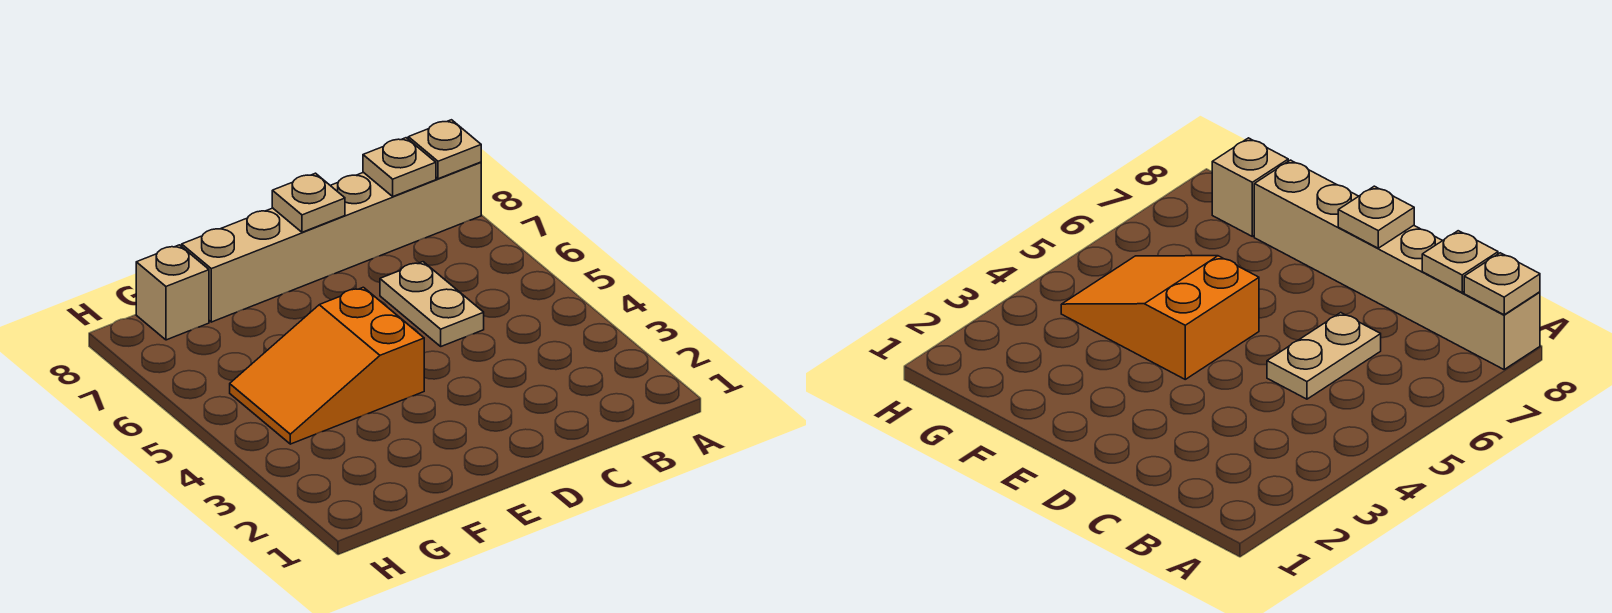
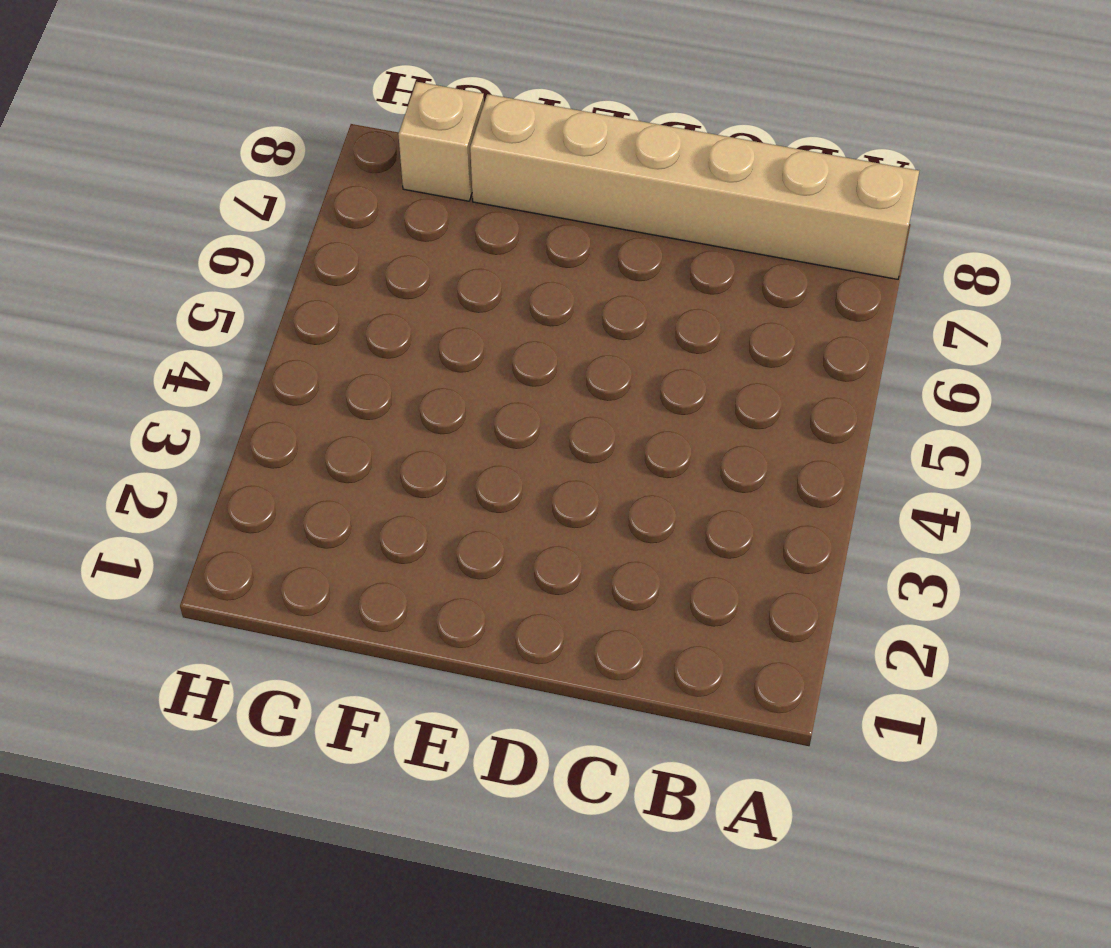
none -> tan 1x2 plate [380,262,484,346]
none -> orange 2x3 slope [230,287,424,444]

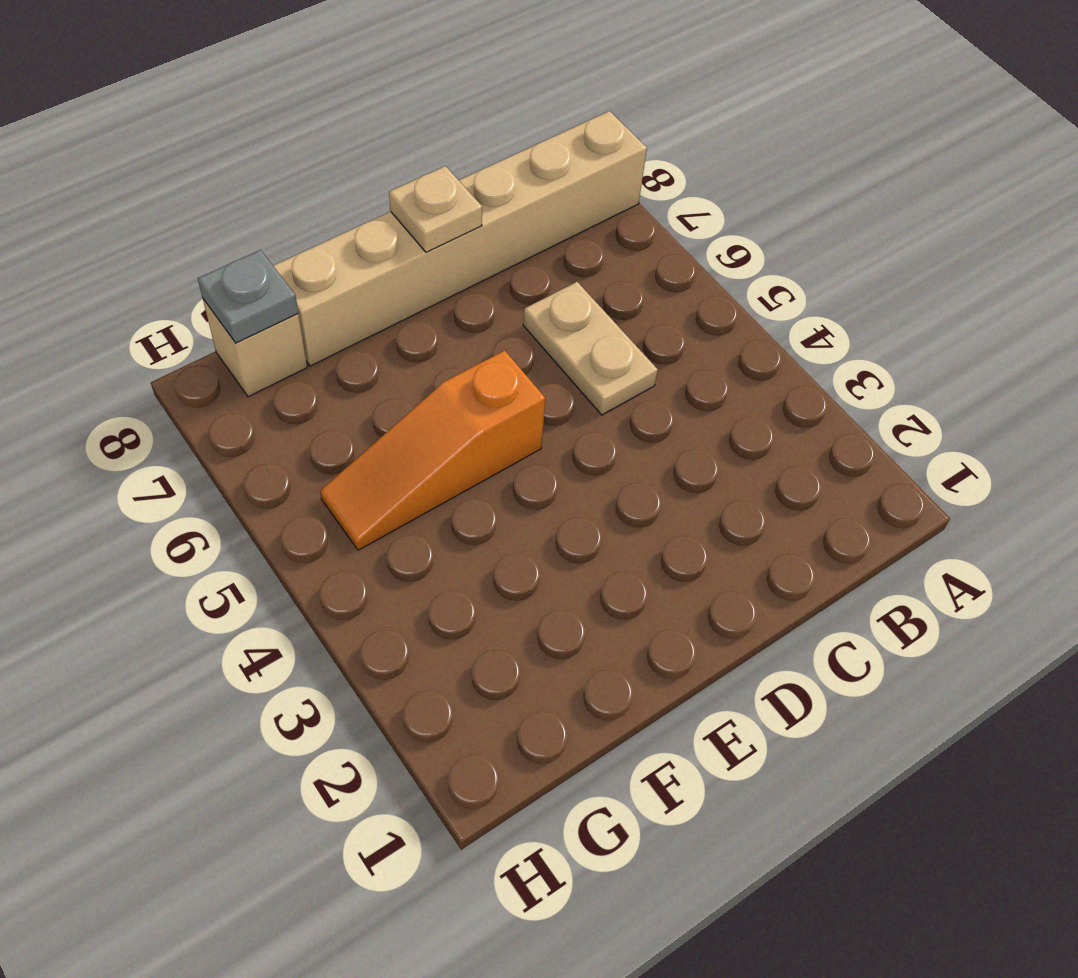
orange 1x3 slope [320,350,545,550] -> orange 2x3 slope [230,287,424,444]
grey 1x1 plate [198,250,298,343] -> none
none -> tan 1x1 plate [408,120,481,179]
none -> tan 1x1 plate [363,138,436,196]

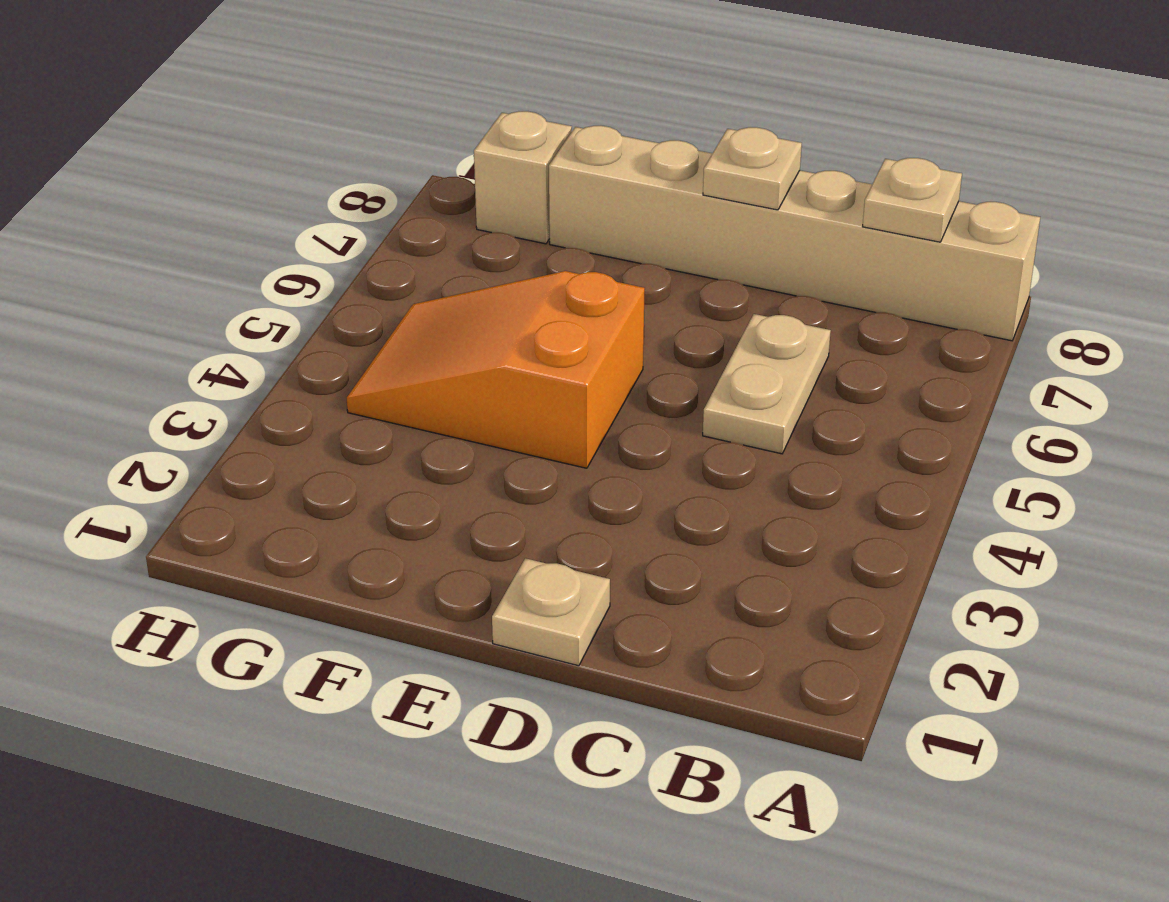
tan 1x1 plate [492,558,610,666] -> tan 1x1 plate moved to [408,120,481,179]

